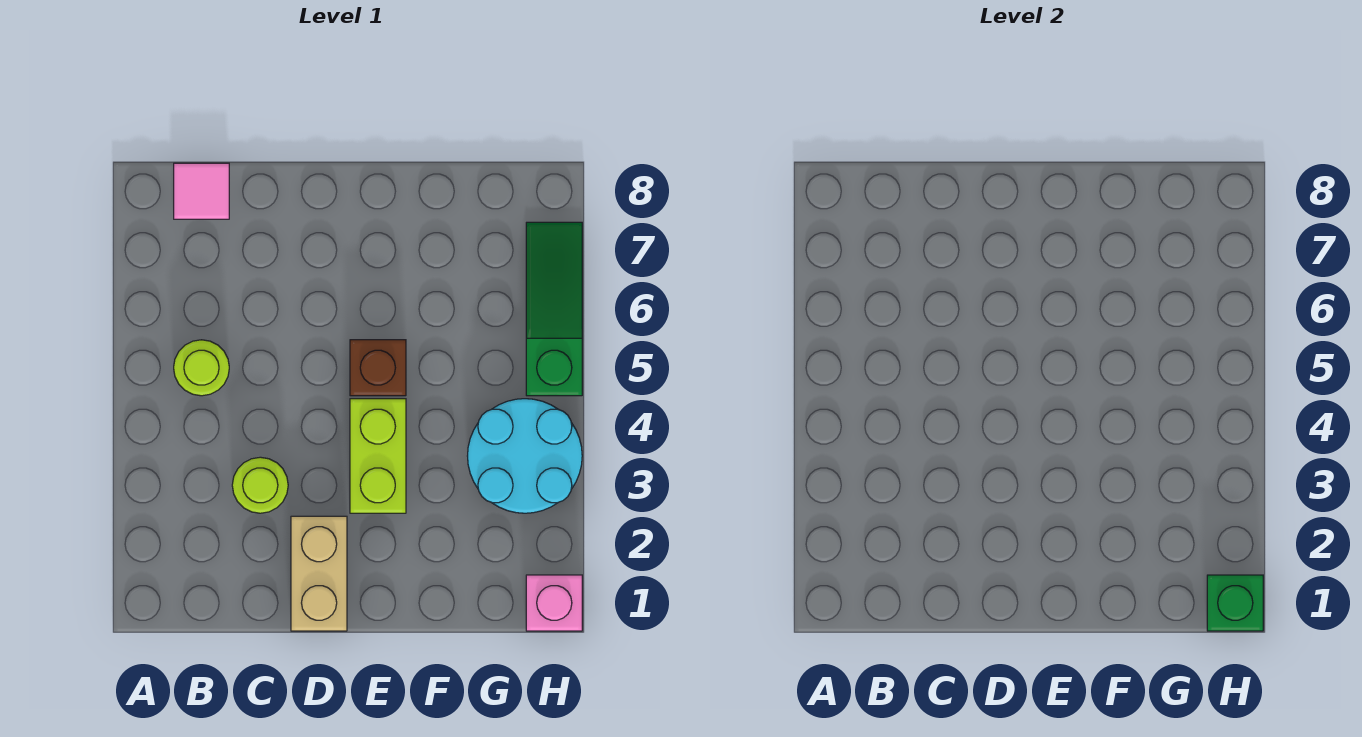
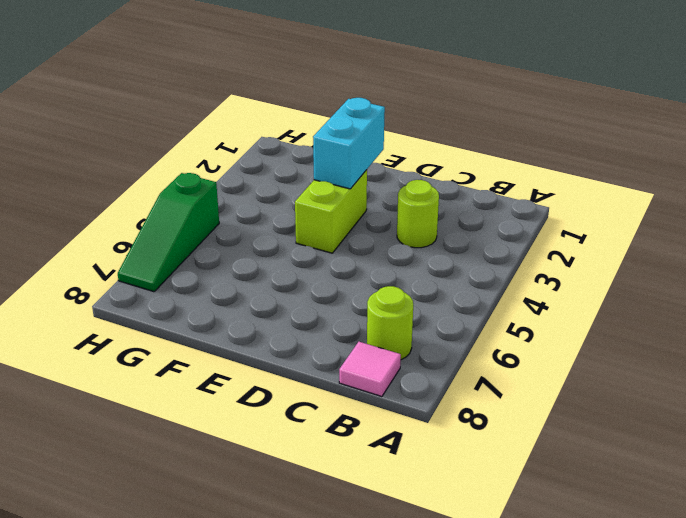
lime 1x1 round brick [367,286,413,360] -> lime 1x1 round brick moved to [174,340,229,396]
cyan 1x2 brick [313,98,385,189] -> none
none -> tan 1x2 brick [291,516,347,631]
none -> brown 1x1 brick [350,340,406,396]

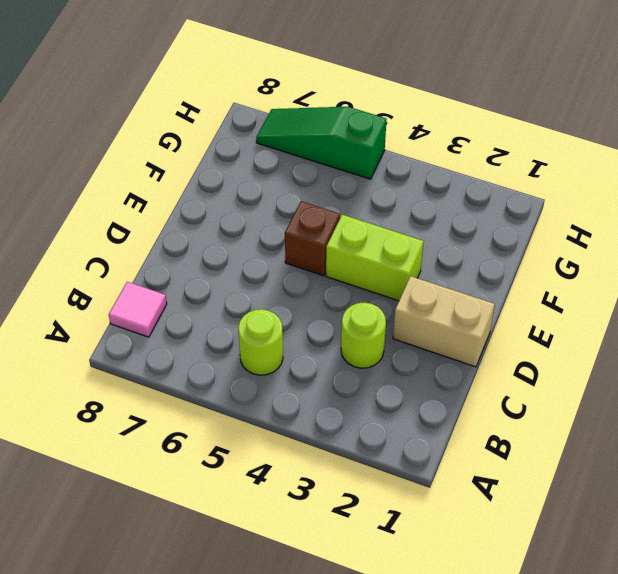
none -> cyan 2x2 round brick [468,399,582,513]
none -> pink 1x1 brick [526,575,582,631]

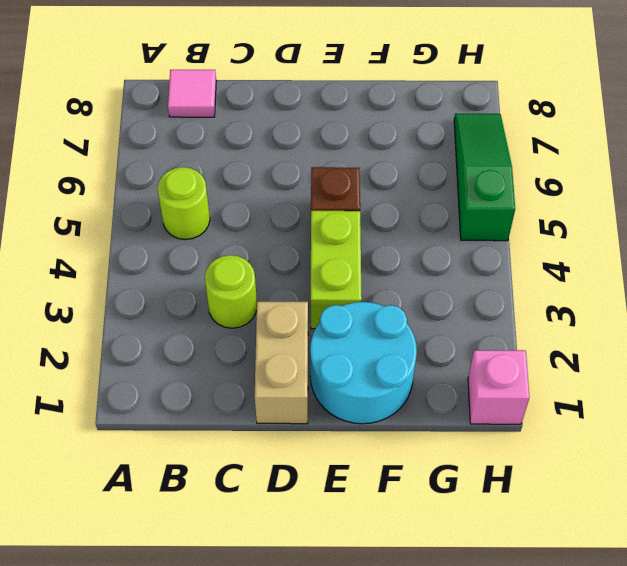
cyan 2x2 round brick [310,302,417,424] -> cyan 2x2 round brick moved to [468,399,582,513]
none -> green 1x1 brick [1207,575,1263,631]

